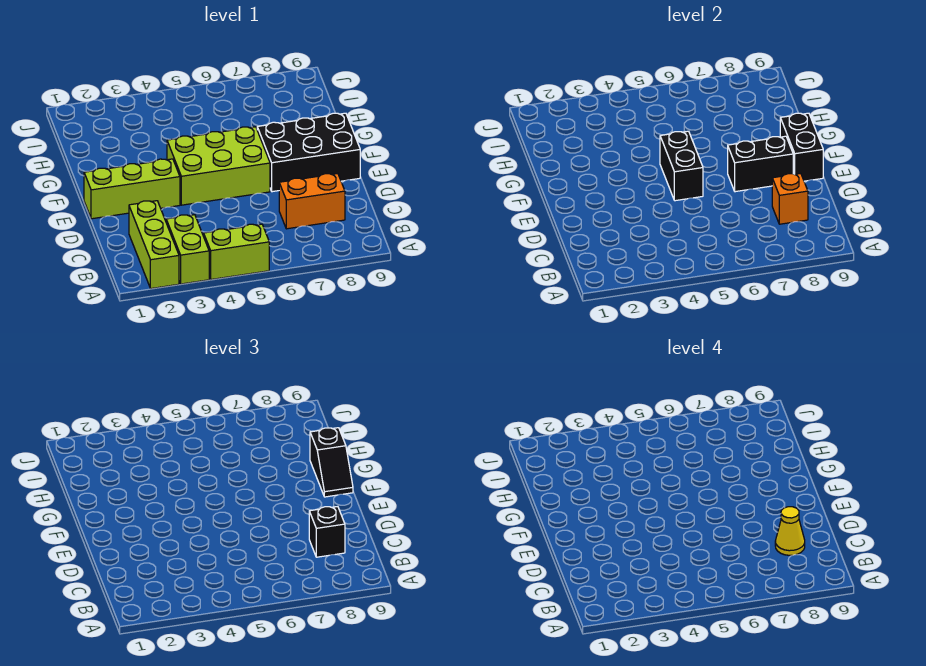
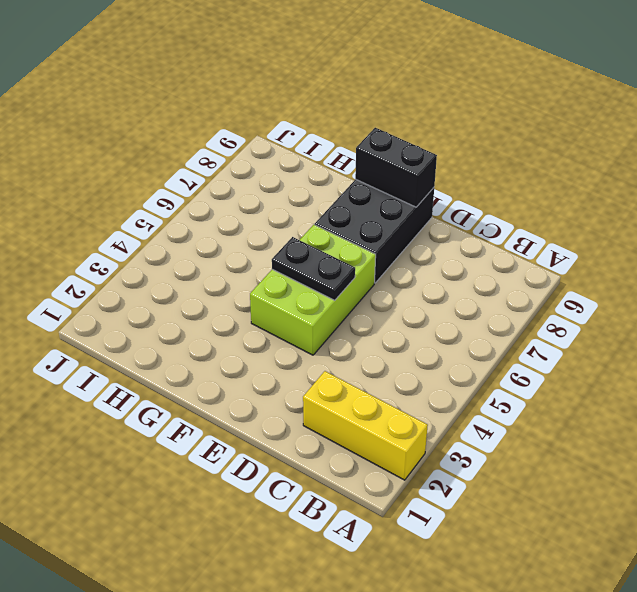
yellow 1x3 brick [303,371,428,480] -> lime 1x3 brick [129,201,179,289]
black 1x2 plate [272,237,355,300] -> black 1x2 brick [660,131,703,201]
none -> lime 1x2 brick [166,215,209,284]
none -> lime 1x2 brick [204,224,269,279]
none -> orange 1x2 brick [279,174,345,229]

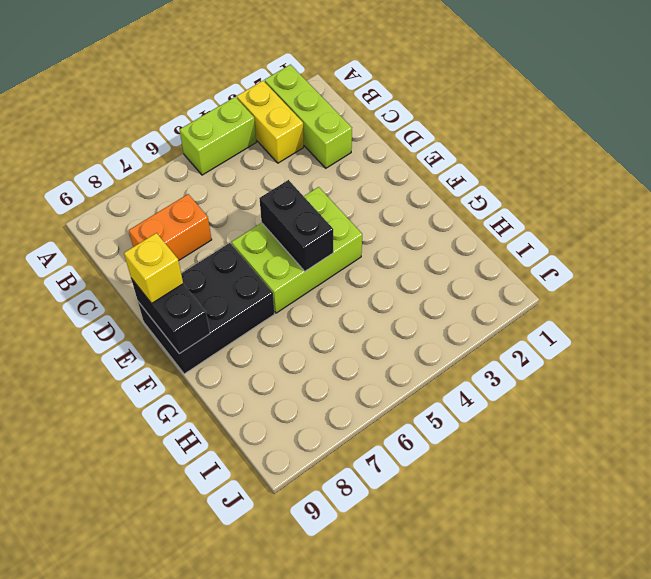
yellow 1x2 brick [237,81,304,163] -> lime 1x2 brick [166,215,209,284]
yellow 1x1 brick [124,233,183,304] -> none
none -> lime 1x3 brick [84,159,180,219]
none -> orange 1x1 brick [772,174,808,224]
none -> black 1x2 brick [728,136,793,192]

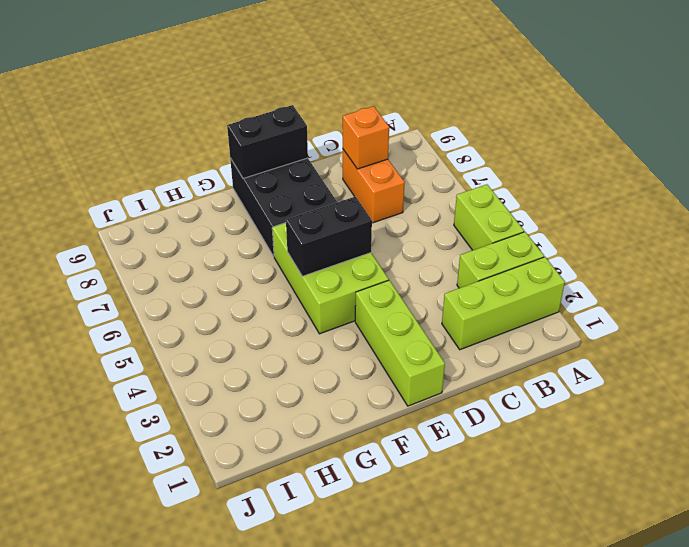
none -> black 1x2 brick [728,136,793,192]
none -> black 1x1 brick [309,507,345,557]
none -> black 1x2 slope [310,428,353,497]

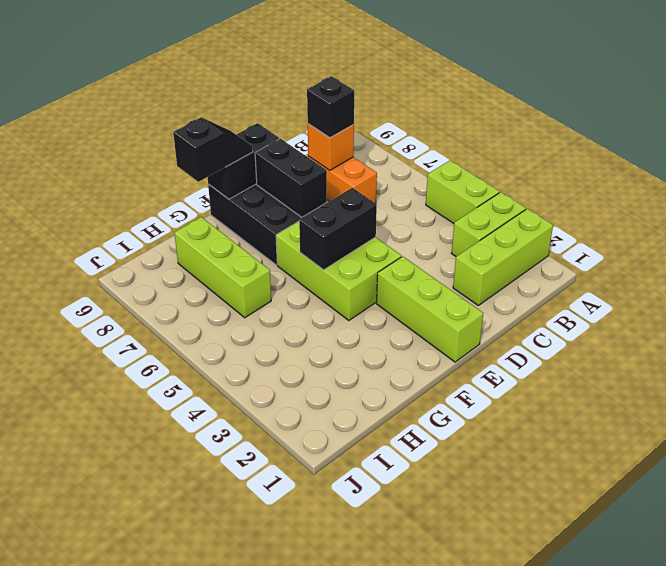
lime 1x3 brick [175,217,271,318] -> none
none -> yellow 1x1 cone [775,507,805,555]

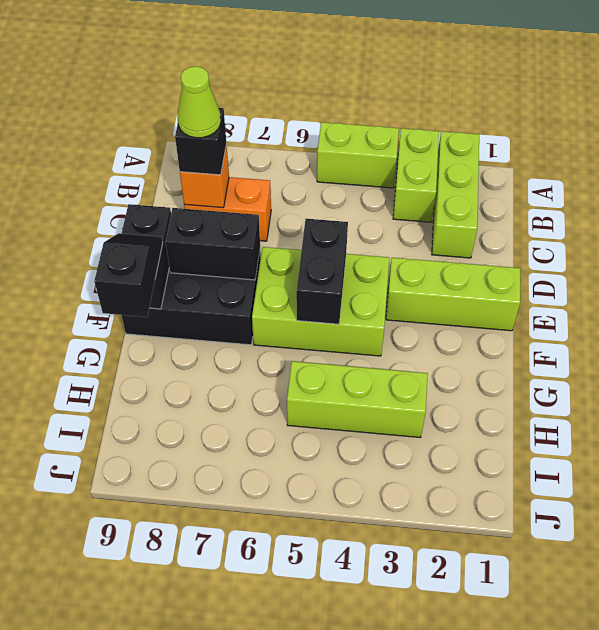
lime 1x1 cone [178,66,221,138] -> yellow 1x1 cone [775,507,805,555]
lime 1x3 brick [287,361,428,438] -> none

